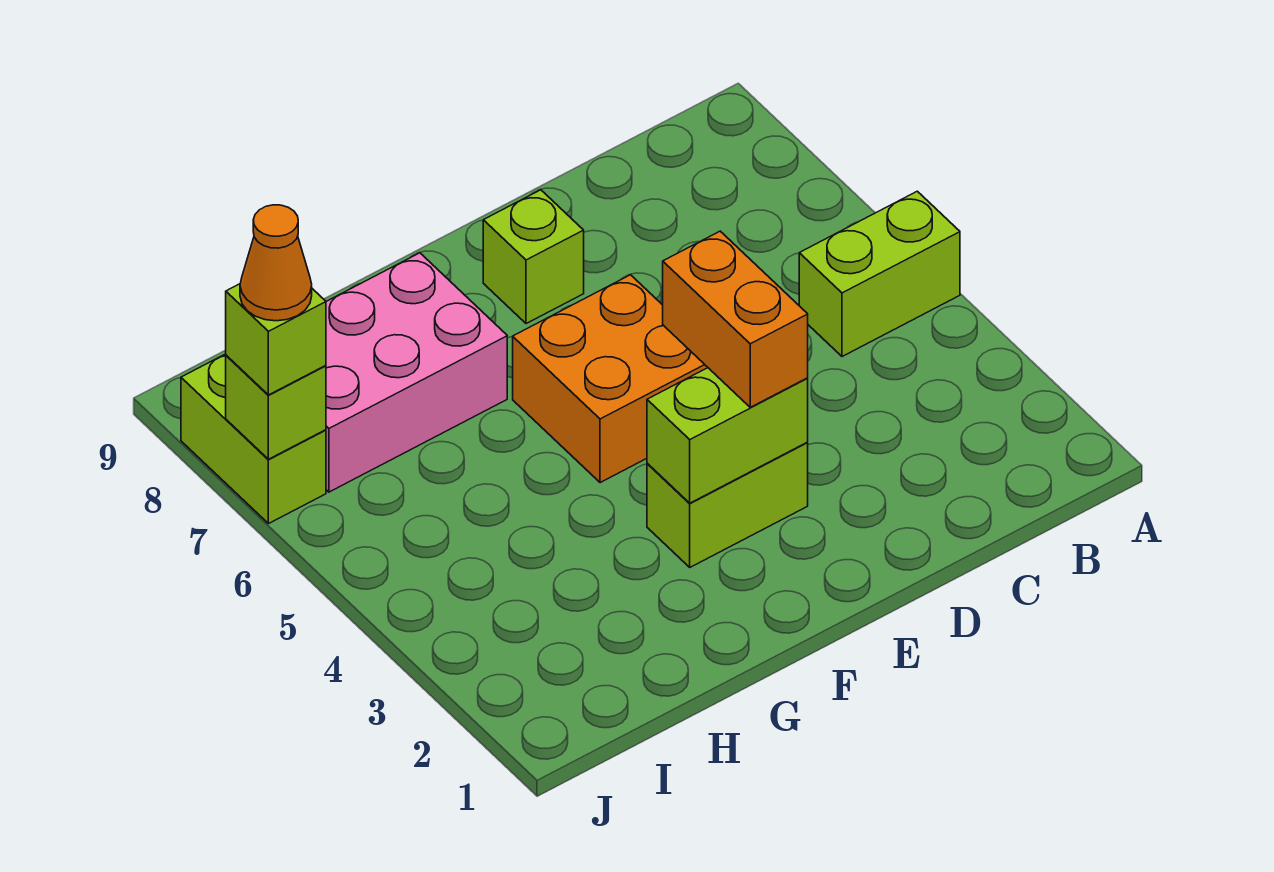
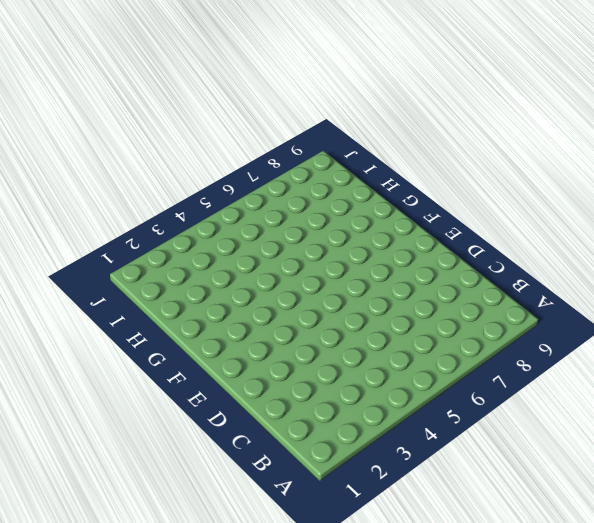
none -> lime 1x2 brick [799,191,960,357]
none -> lime 1x2 brick [647,443,808,567]

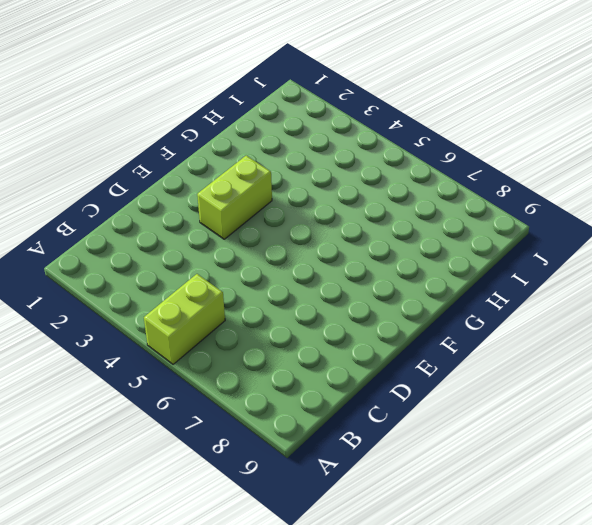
none -> orange 2x2 brick [513,275,708,483]
none -> lime 1x1 brick [483,190,584,324]

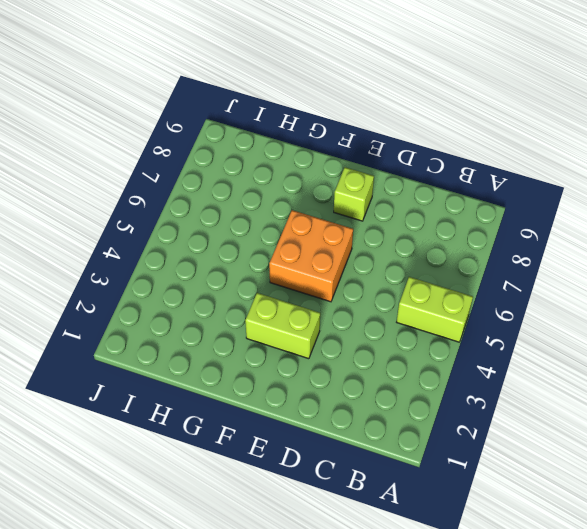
none -> pink 2x3 brick [326,253,507,492]
none -> lime 1x2 brick [181,354,326,524]

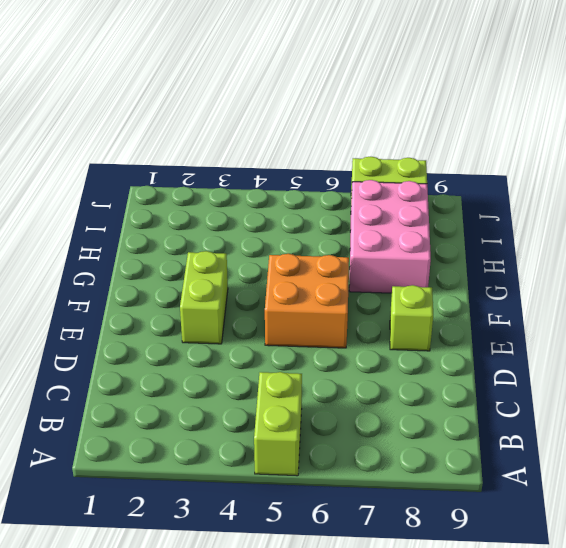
none -> lime 1x2 brick [647,368,808,503]
none -> lime 1x1 brick [226,355,326,459]

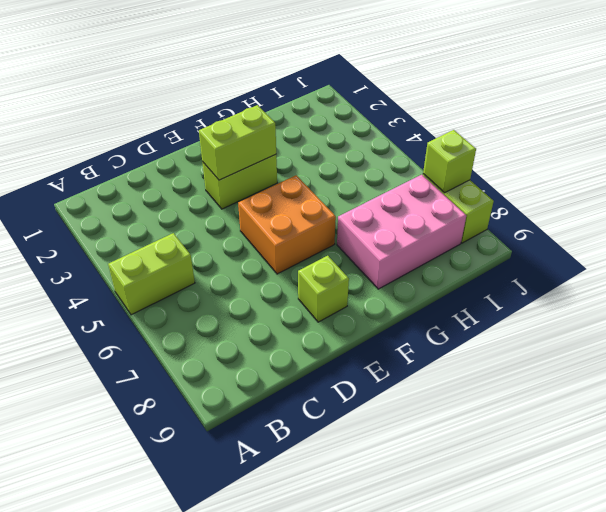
none -> orange 1x2 brick [663,231,808,407]
none -> lime 1x1 brick [226,284,326,395]

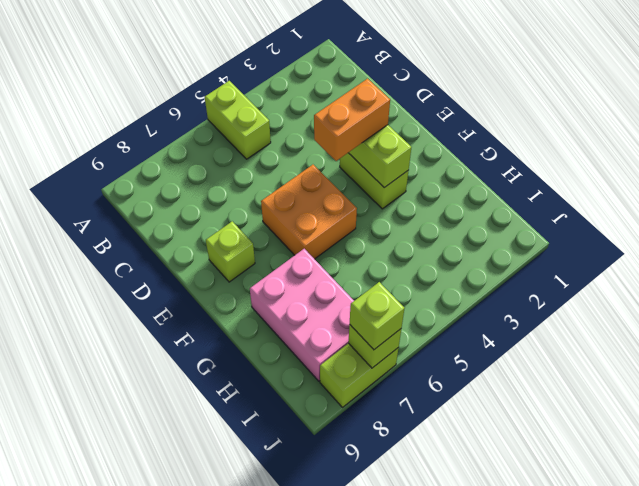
none -> orange 1x1 cone [240,205,312,321]

